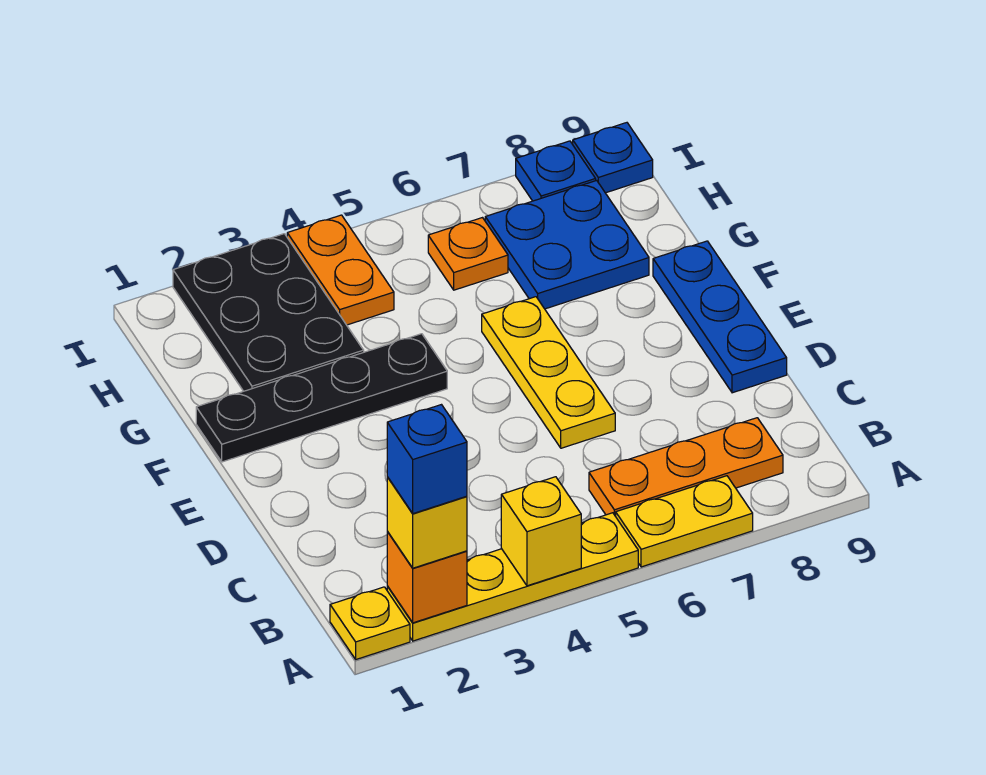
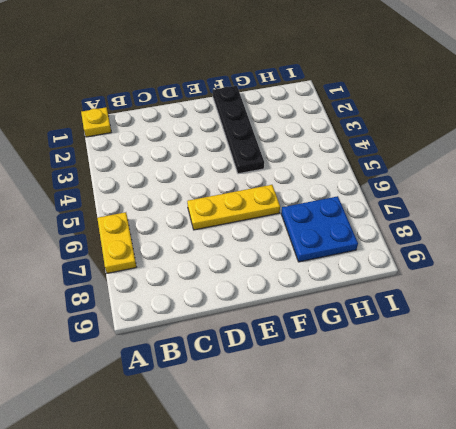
none -> yellow 1x4 plate [387,513,638,641]
none -> orange 1x3 plate [589,418,783,516]
none -> blue 1x3 plate [653,241,787,393]

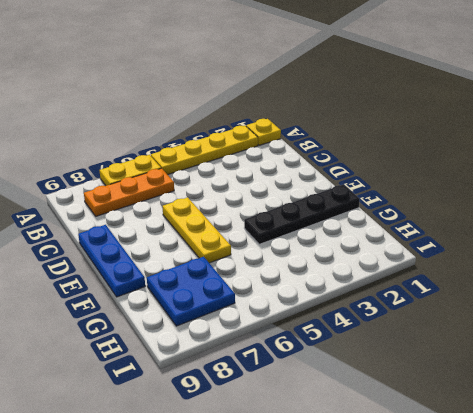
none -> black 2x3 plate [173,234,364,391]
none -> orange 1x2 plate [287,215,394,325]
none -> orange 1x1 plate [428,218,508,290]

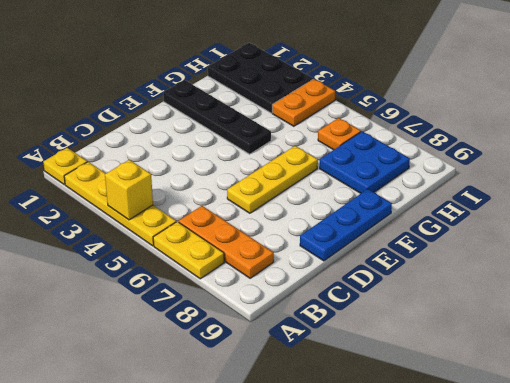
black 2x3 plate [208,43,313,113] -> black 2x3 plate turned to [173,234,364,391]
none -> blue 1x1 plate [516,141,596,201]
none -> blue 1x1 plate [573,123,653,193]
none -> orange 1x1 brick [387,532,467,623]

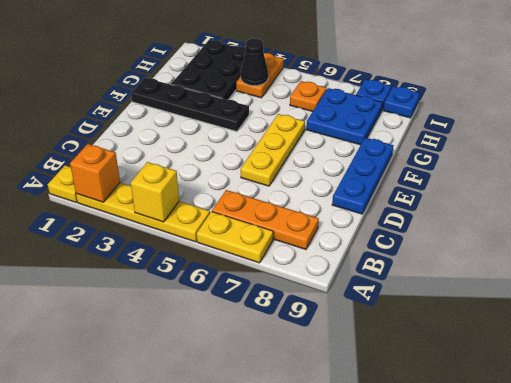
black 1x1 cone [241,38,268,86] -> none
none -> yellow 1x1 brick [387,477,467,568]
none -> blue 1x1 brick [387,405,467,514]

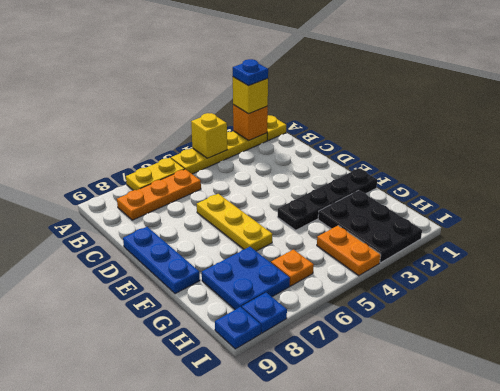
blue 1x1 plate [233,59,268,86] -> blue 1x1 brick [387,405,467,514]

